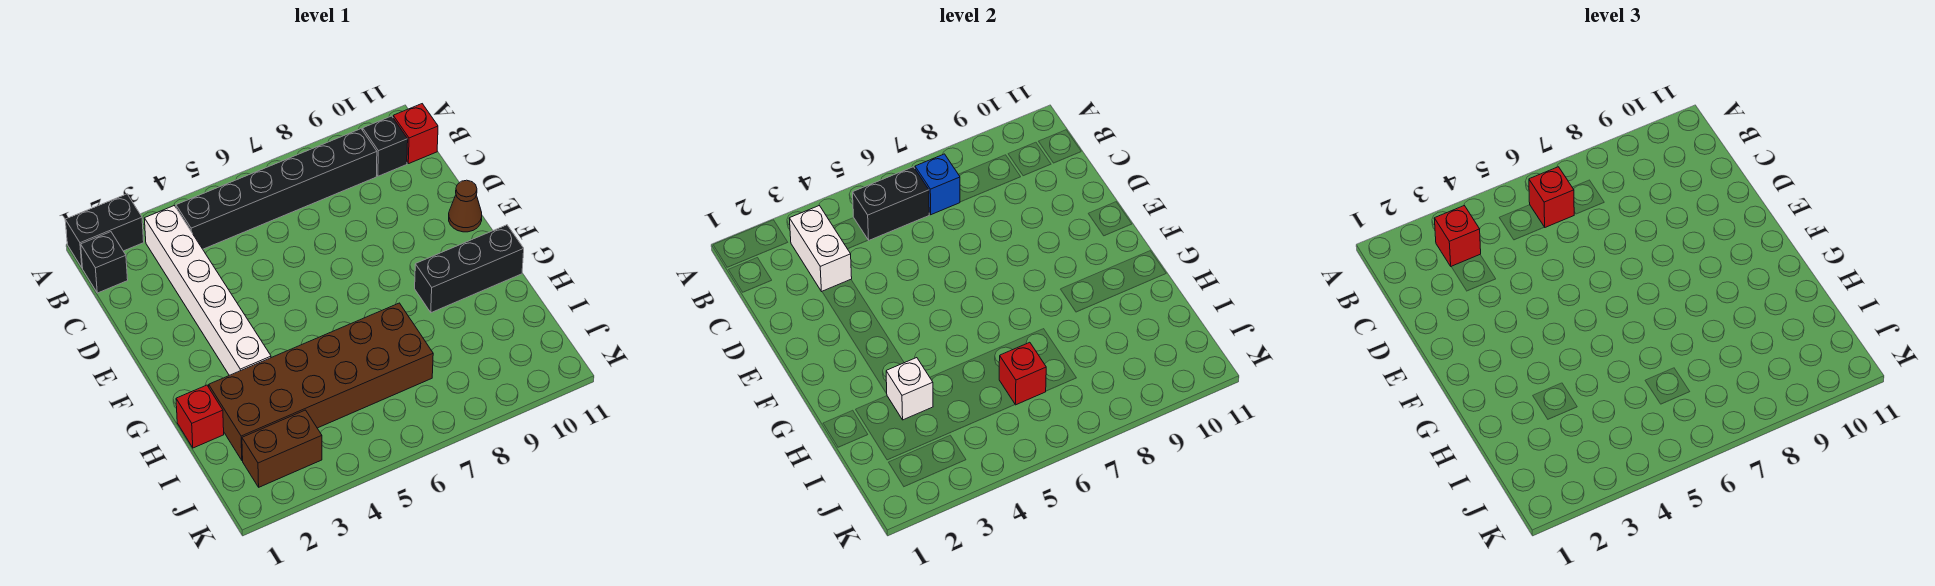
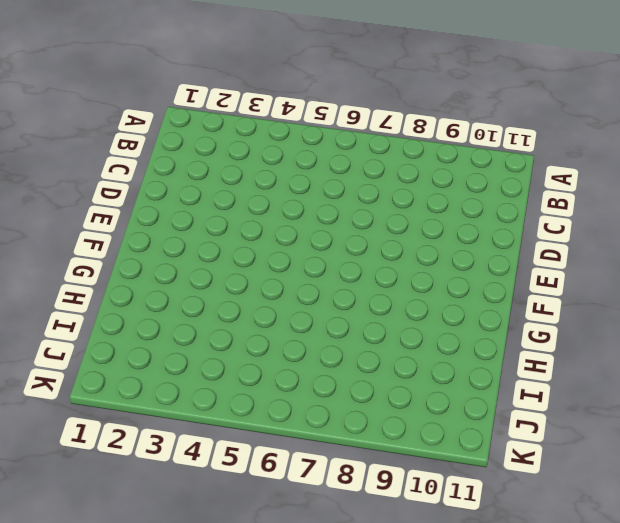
none -> black 1x2 brick [65,194,144,268]
none -> black 1x1 brick [81,232,128,293]
none -> white 1x6 brick [144,206,271,375]

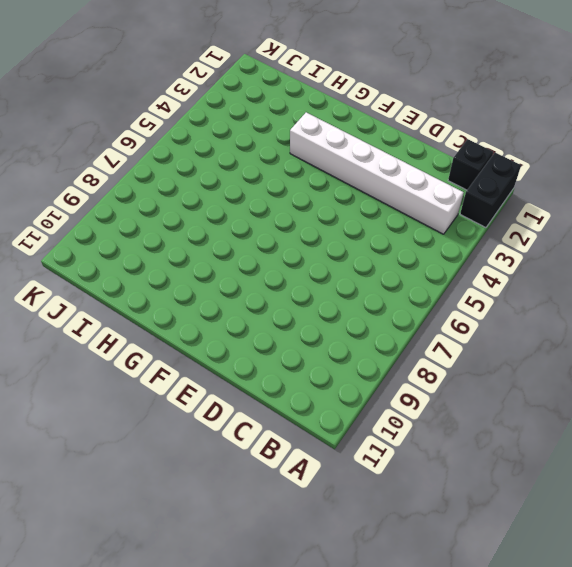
none -> black 1x6 brick [176,129,377,249]
none -> black 1x1 brick [363,116,408,176]
none -> red 1x1 brick [393,104,438,164]

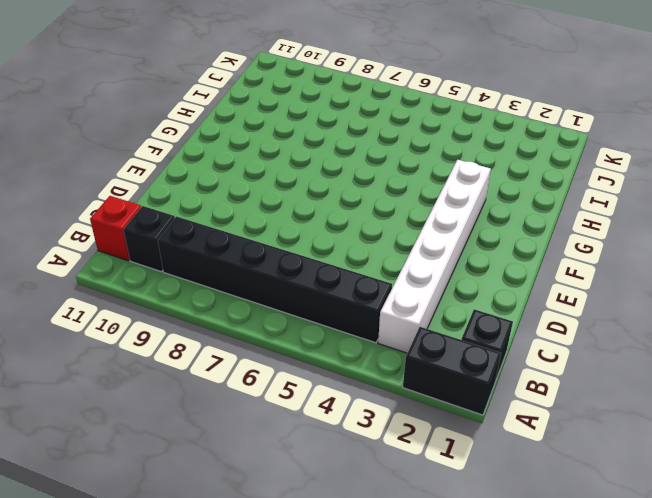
none -> brown 1x1 cone [449,180,482,232]
none -> black 1x3 brick [415,225,524,313]
none -> red 1x1 brick [176,385,224,448]

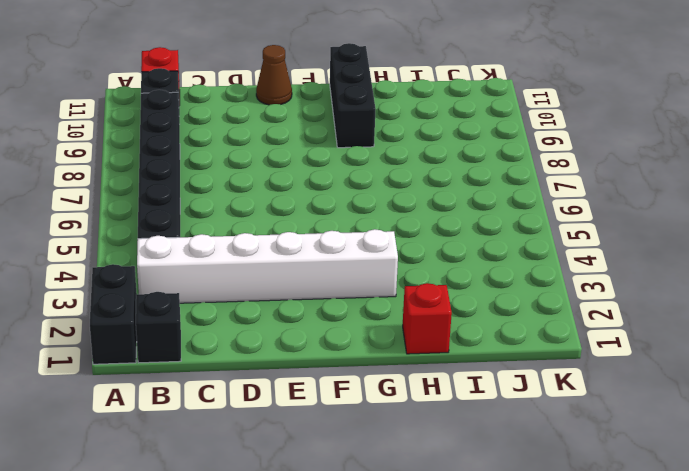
none -> brown 2x6 brick [209,303,433,461]
none -> brown 1x2 brick [242,410,322,487]
none -> white 1x2 brick [789,206,852,291]

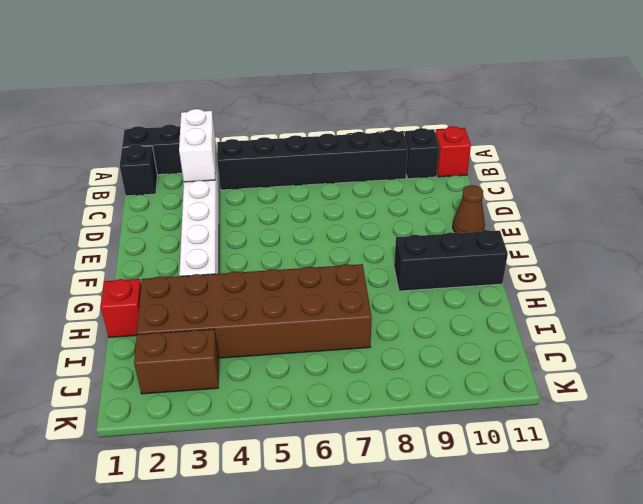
none -> black 1x2 brick [853,167,929,240]
none -> blue 1x1 brick [915,154,960,215]
none -> white 1x1 brick [886,358,933,420]

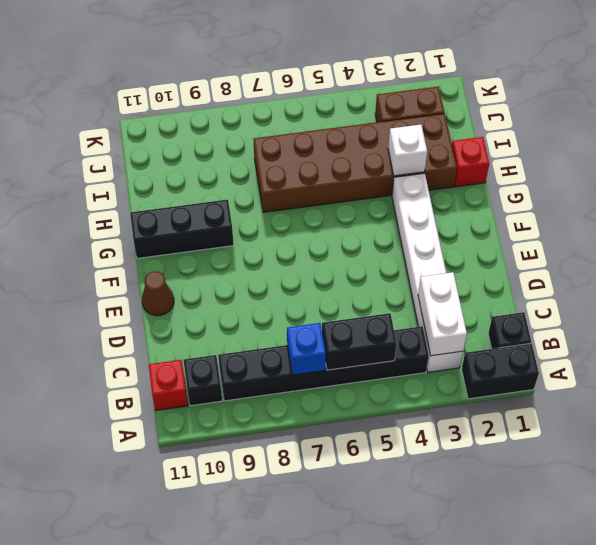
none -> red 1x1 brick [999,342,1046,405]
none -> red 1x1 brick [1434,206,1481,267]
none -> red 1x1 brick [1529,167,1574,227]

